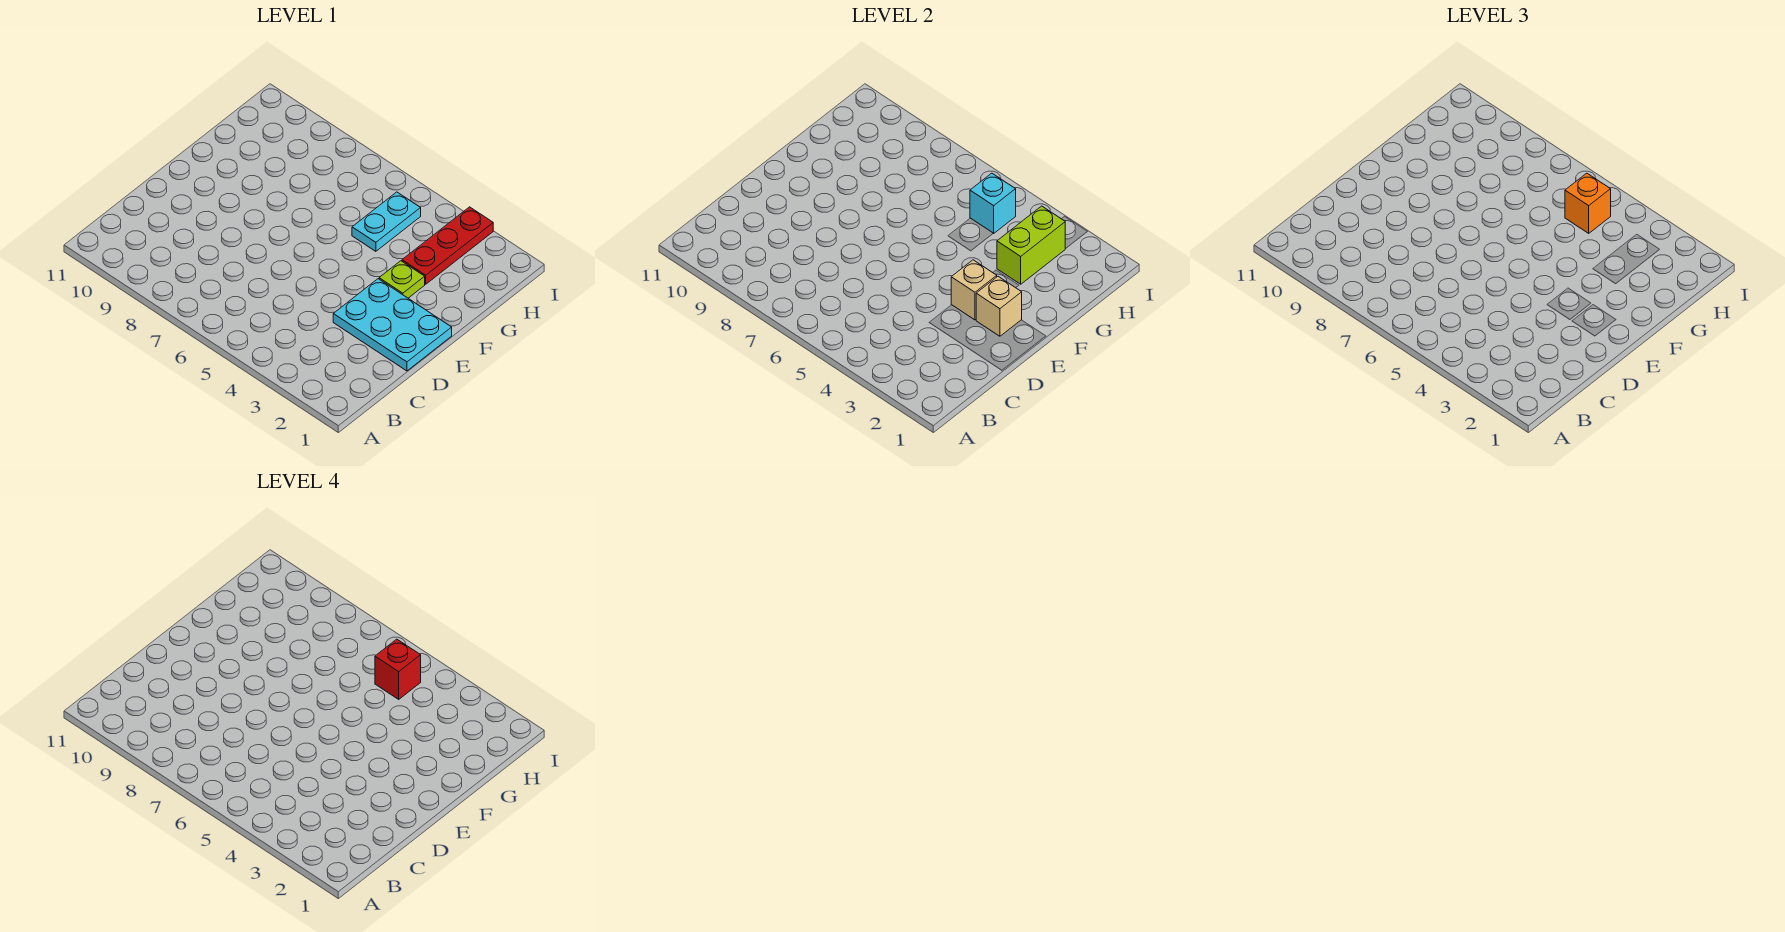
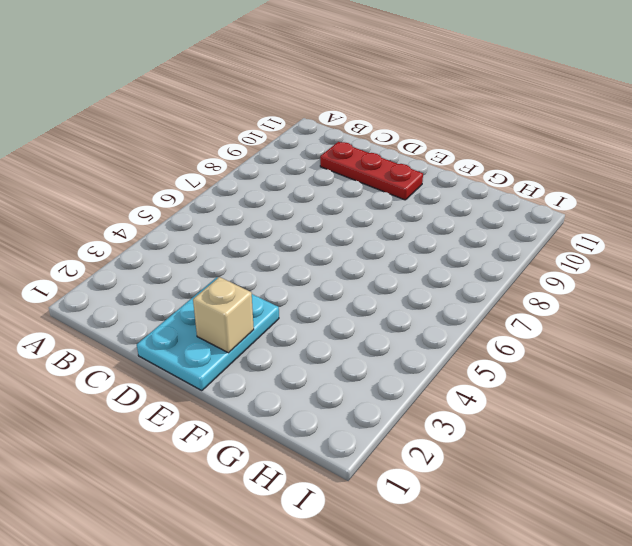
red 1x3 plate [320,142,423,200] -> red 1x3 plate moved to [402,207,493,284]
none -> lime 1x1 plate [379,261,425,298]
none -> cyan 1x2 plate [352,192,421,251]

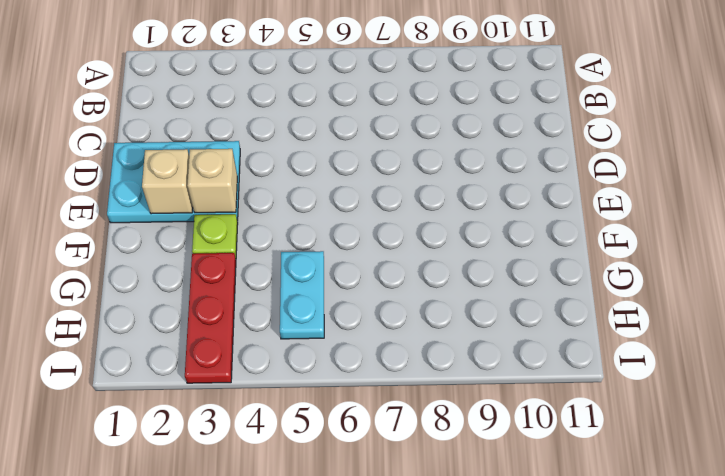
none -> lime 1x2 brick [997,206,1065,284]
none -> cyan 1x1 brick [970,173,1016,233]

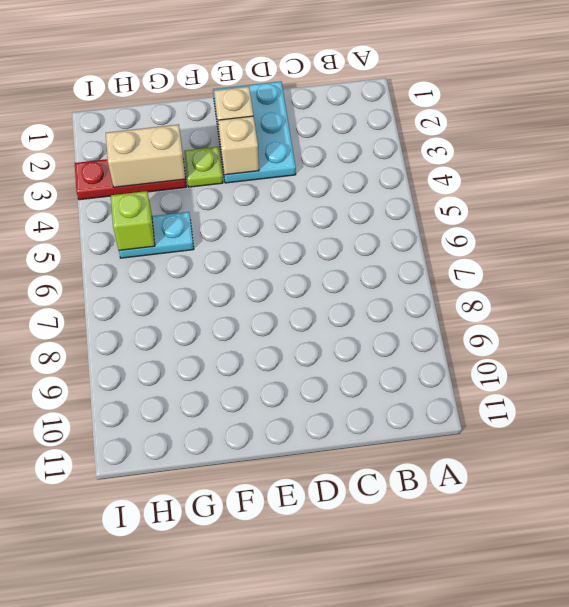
tan 1x2 brick [106,124,186,187] -> lime 1x2 brick [997,206,1065,284]
lime 1x1 brick [111,191,155,250] -> cyan 1x1 brick [970,173,1016,233]
none -> orange 1x1 brick [1565,173,1611,233]
none -> red 1x1 brick [375,639,421,699]

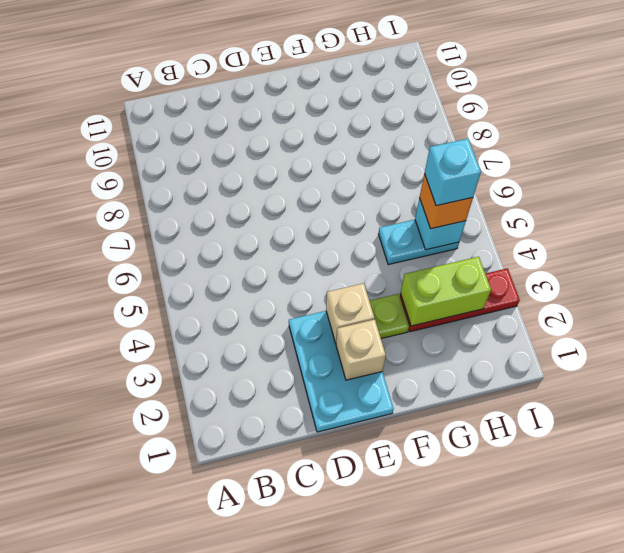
cyan 1x1 brick [425,139,481,206] -> red 1x1 brick [375,639,421,699]

